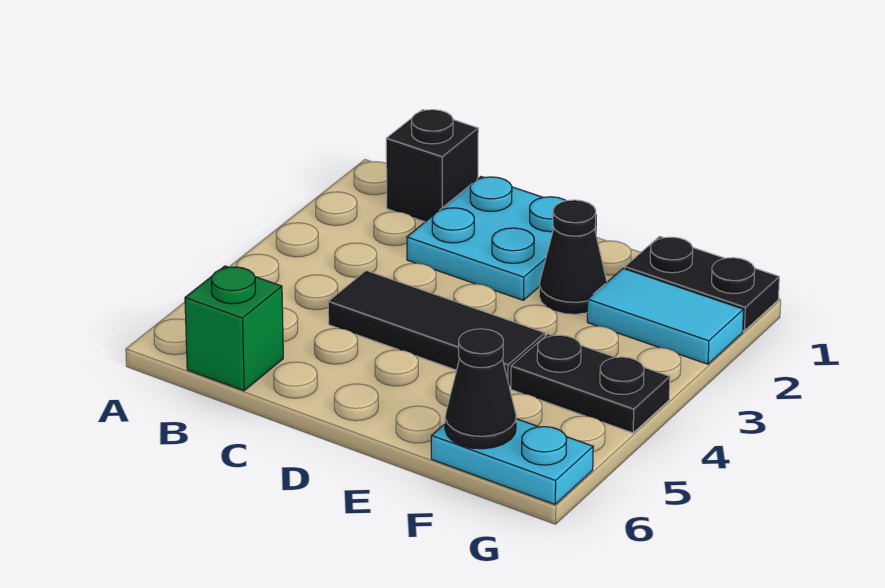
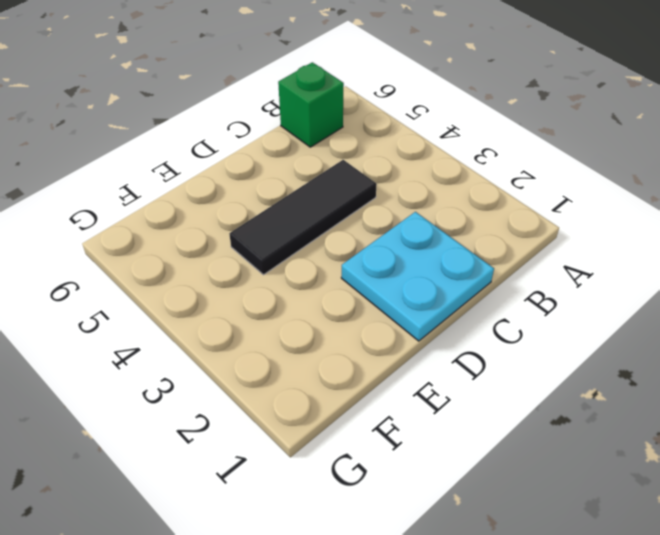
none -> black 1x1 brick [386,110,478,222]
none -> black 1x1 cone [539,200,607,314]

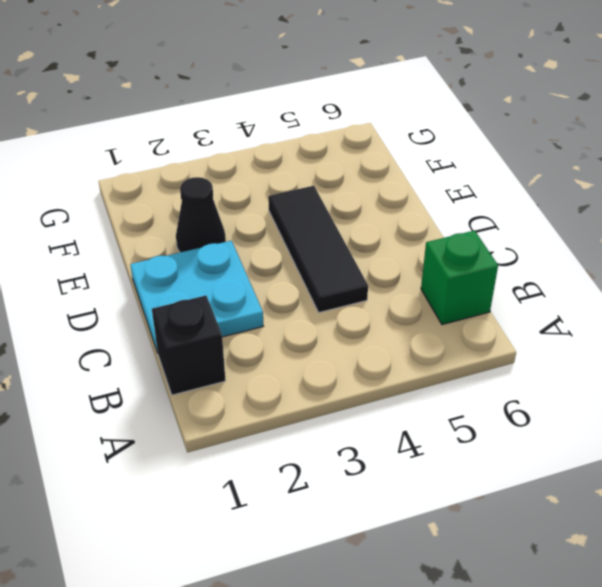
none -> black 1x2 plate [625,236,779,331]
none -> cyan 1x2 tile [587,268,744,364]

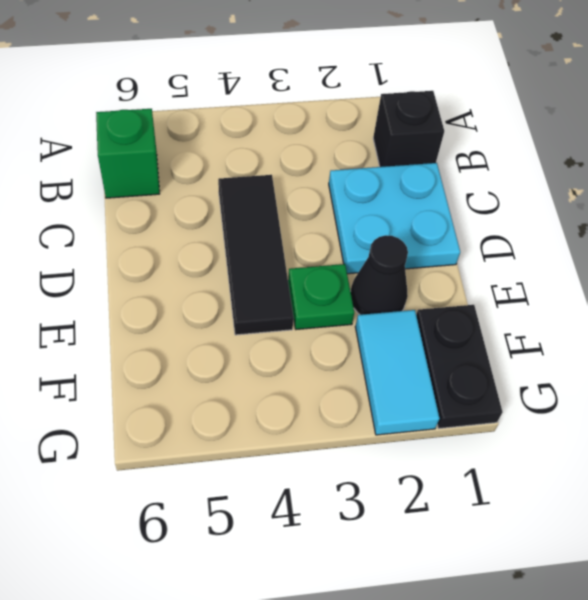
green 1x1 plate [288,264,354,329] -> none
none -> black 1x2 plate [511,334,670,433]
none -> cyan 1x2 plate [431,419,593,504]

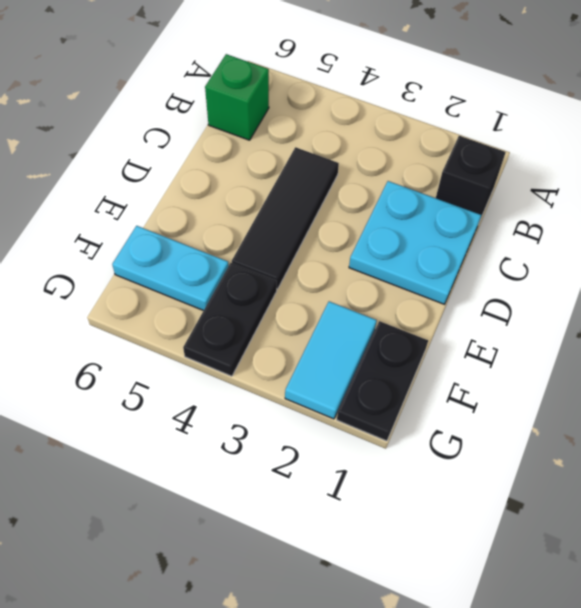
cyan 1x2 plate [112,226,229,311] -> cyan 1x2 plate turned to [431,419,593,504]
none -> black 1x1 cone [539,200,607,314]
none -> black 1x1 cone [445,329,516,449]

